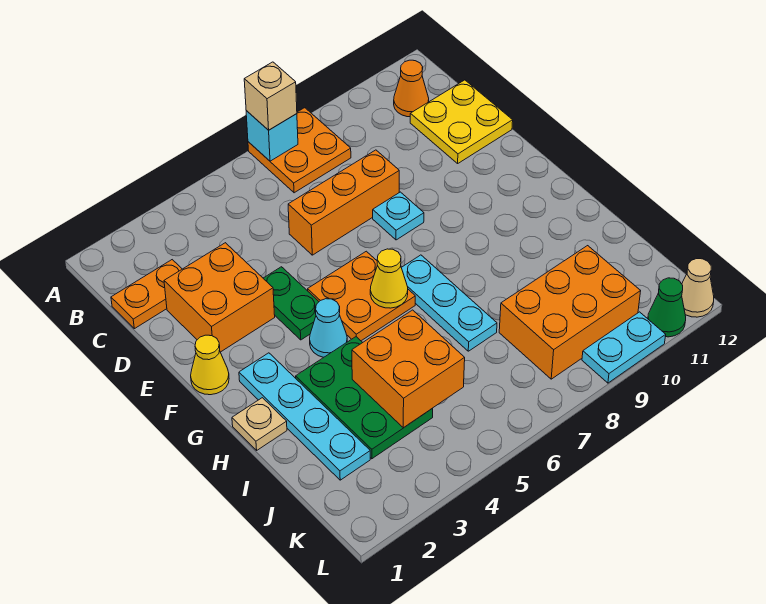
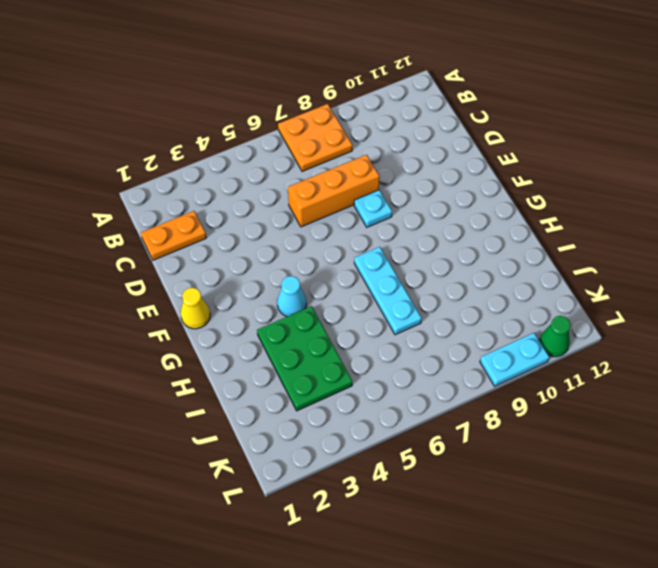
none -> orange 1x1 cone [394,60,429,117]
none -> yellow 2x2 plate [410,80,513,163]
none -> orange 2x2 brick [164,243,275,352]

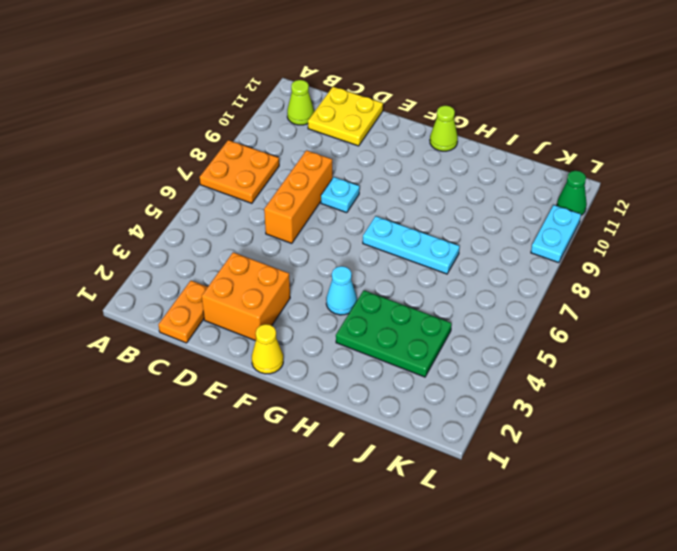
lime 1x1 cone [287,80,314,125] -> orange 1x1 cone [394,60,429,117]
lime 1x1 cone [430,106,458,151] -> none
none -> green 1x2 plate [263,267,319,340]
none -> orange 2x2 plate [308,251,415,341]
none -> cyan 1x4 plate [239,353,370,480]

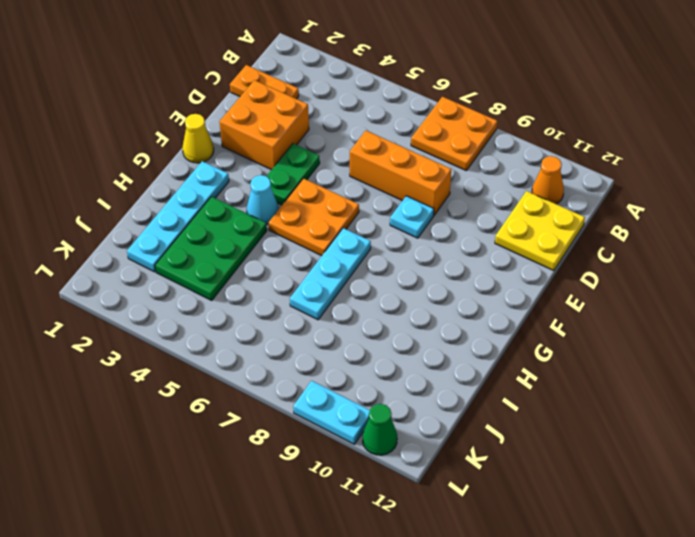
none -> tan 1x1 plate [232,398,287,450]
none -> orange 2x3 brick [499,246,641,379]
none -> tan 1x1 cone [682,259,714,317]

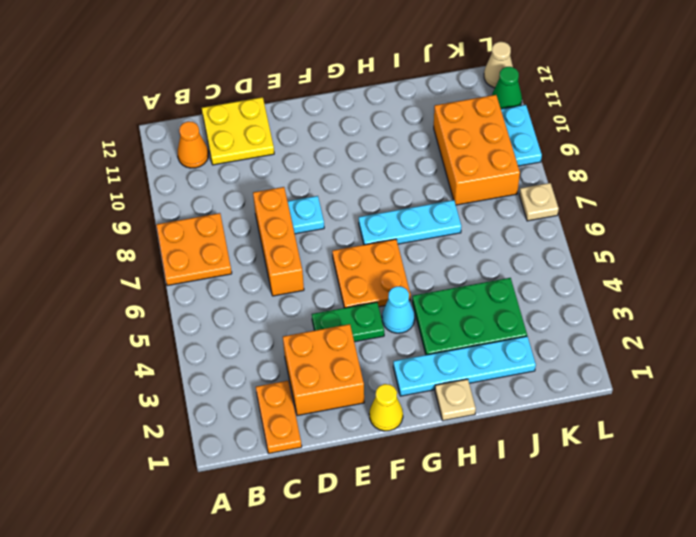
tan 1x1 plate [519,183,559,221] -> none
none -> cyan 1x1 brick [246,111,298,161]
none -> yellow 1x1 cone [370,249,408,308]
none -> orange 2x2 brick [352,310,465,428]

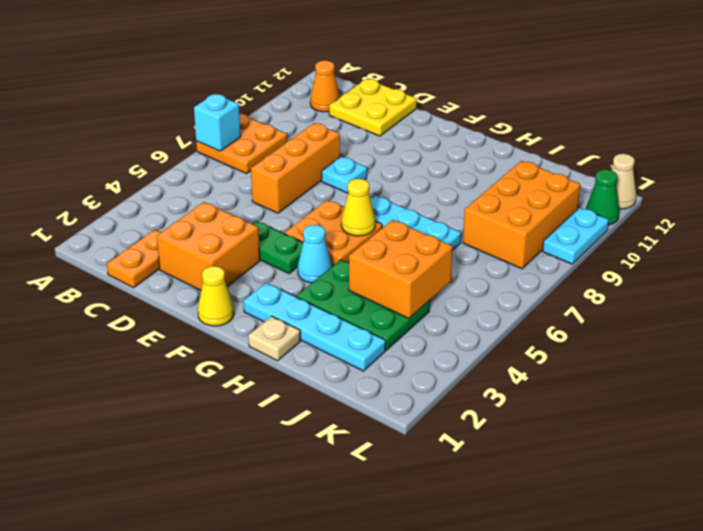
none -> tan 1x1 brick [244,62,297,130]

